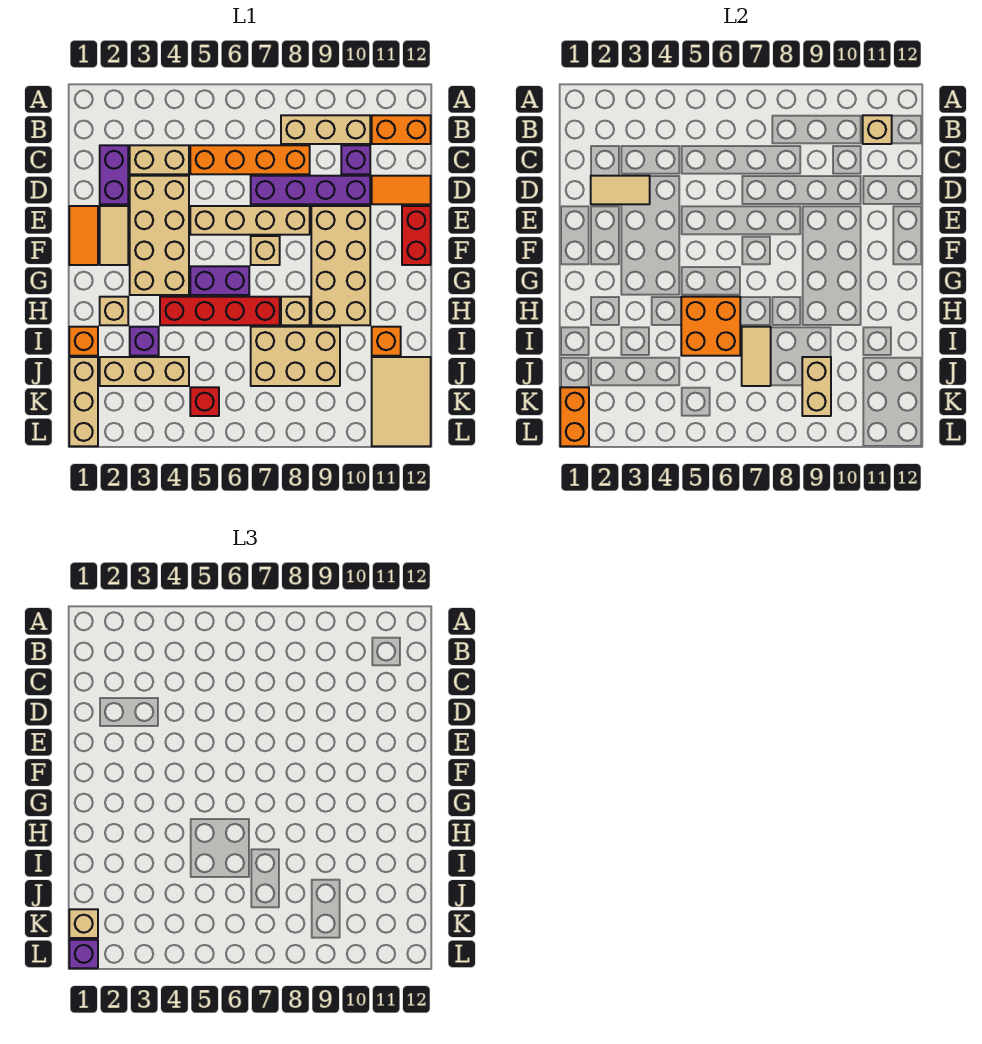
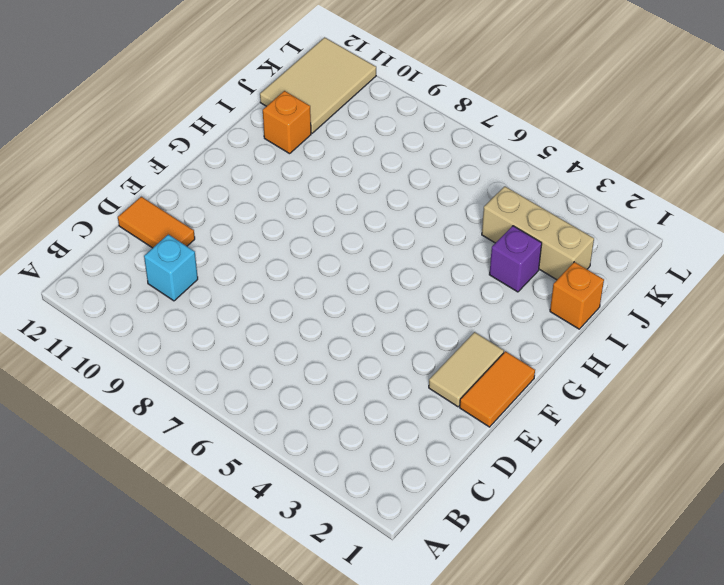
cyan 1x1 brick [144,234,198,301] -> purple 1x1 brick [341,145,370,174]
none -> tan 1x3 brick [281,115,370,144]
none -> orange 1x2 brick [372,115,431,144]
none -> purple 1x2 brick [100,145,128,204]
none -> tan 1x2 brick [130,145,189,174]

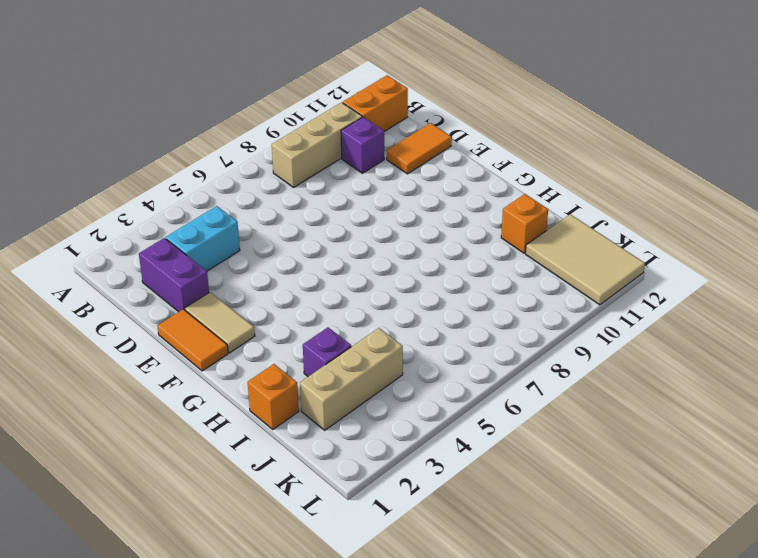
cyan 1x2 brick [166,206,240,271] -> tan 1x2 brick [130,145,189,174]
none -> orange 1x4 brick [190,145,310,174]
none -> tan 2x4 brick [130,176,189,295]
none -> purple 1x4 brick [251,176,370,204]
none -> tan 1x4 brick [190,206,310,235]

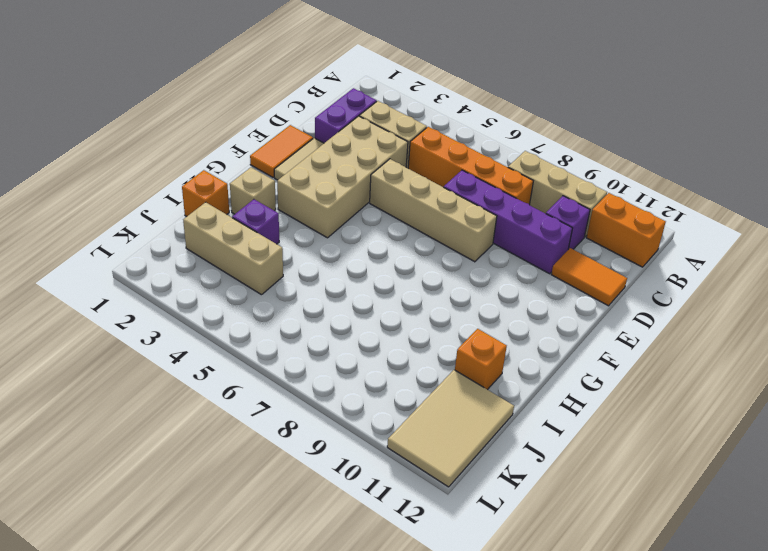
none -> tan 2x4 brick [311,206,370,325]
none -> red 1x2 brick [402,206,431,265]
none -> tan 1x1 brick [251,236,280,265]
none -> purple 1x2 brick [190,266,249,295]

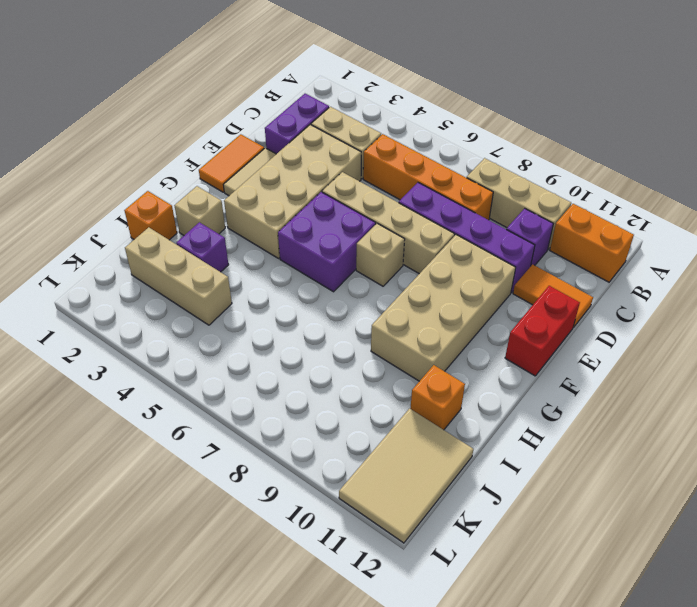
purple 2x2 brick [278,192,376,292] -> purple 1x2 brick [190,266,249,295]
none -> red 1x4 brick [160,297,280,325]
none -> tan 1x1 brick [281,297,310,325]
none -> tan 2x3 brick [251,327,340,386]
none -> tan 1x3 brick [69,357,98,446]

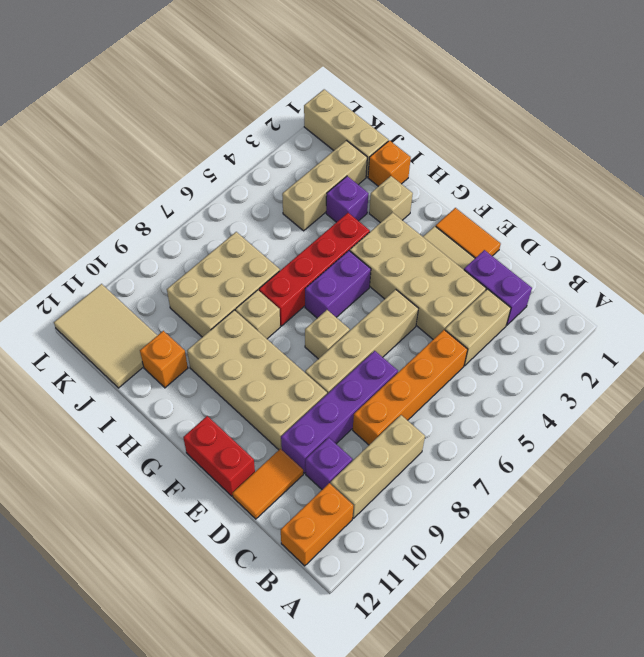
none -> red 1x1 brick [190,387,219,416]
none -> tan 1x1 brick [863,115,892,144]
none -> tan 1x2 tile [591,176,650,204]
none -> orange 2x2 brick [681,297,740,356]

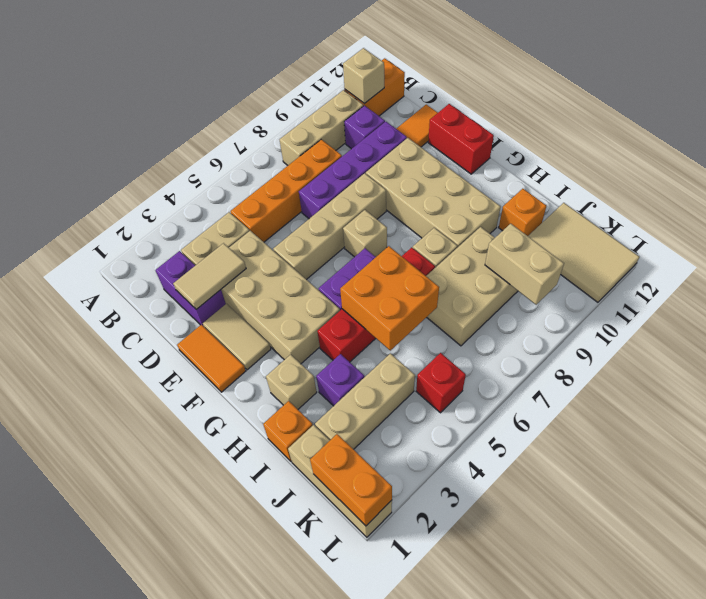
none -> tan 1x2 tile [742,327,771,386]
none -> tan 1x1 brick [69,909,98,938]
none -> purple 1x1 brick [69,940,98,968]

